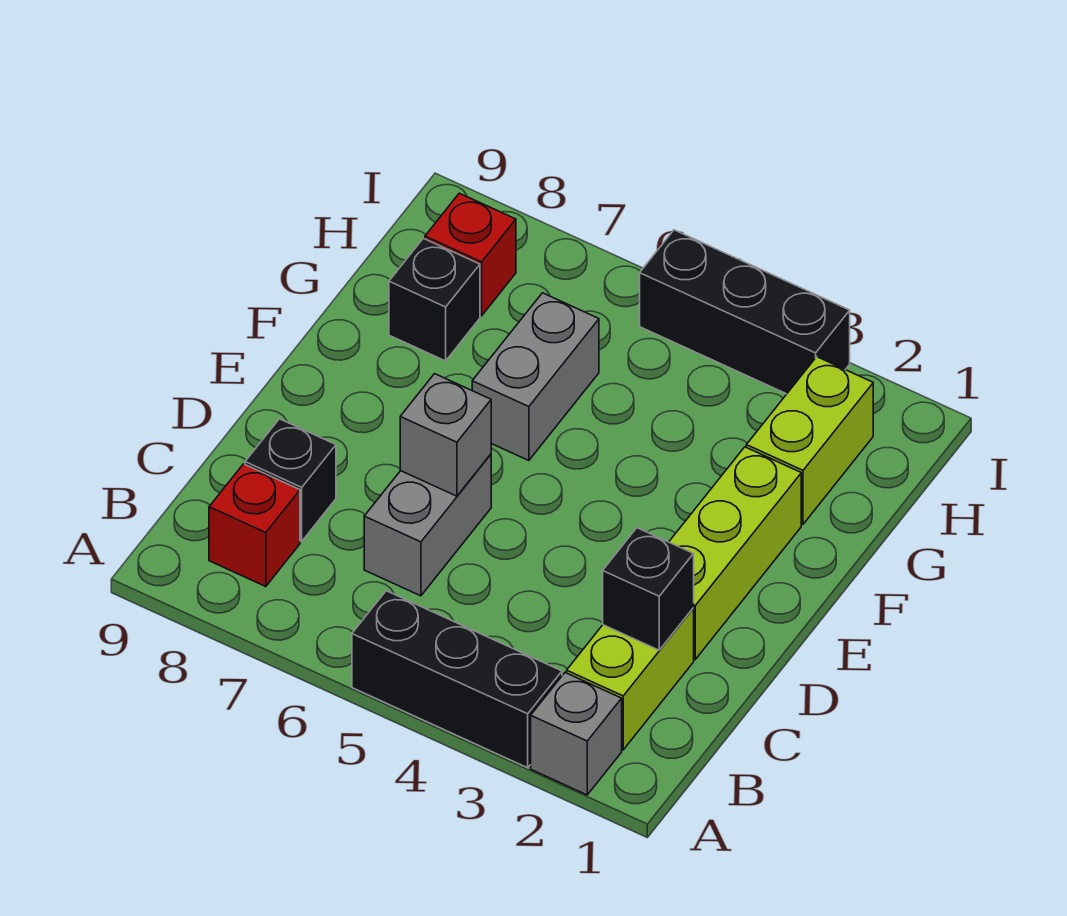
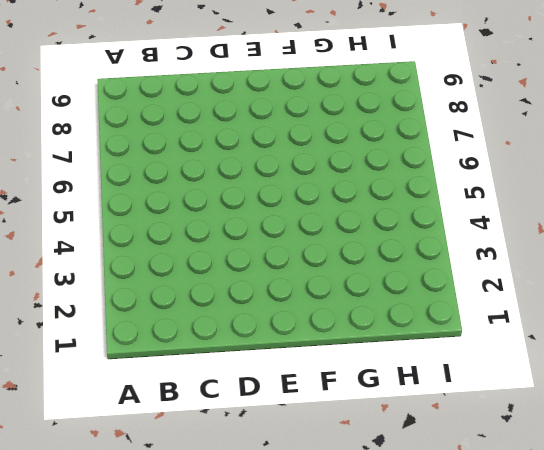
none -> grey 1x1 brick [531,673,622,795]
none -> black 1x3 brick [352,591,562,768]
none -> lime 1x2 brick [567,608,694,750]

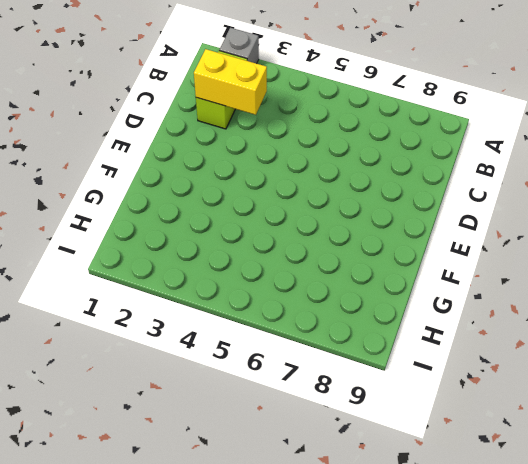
yellow 1x2 brick [194,49,267,115] -> black 1x1 brick [603,528,694,650]
none -> black 1x3 brick [352,591,562,768]
none -> red 1x1 brick [209,464,300,587]
none -> grey 1x2 brick [364,454,491,596]

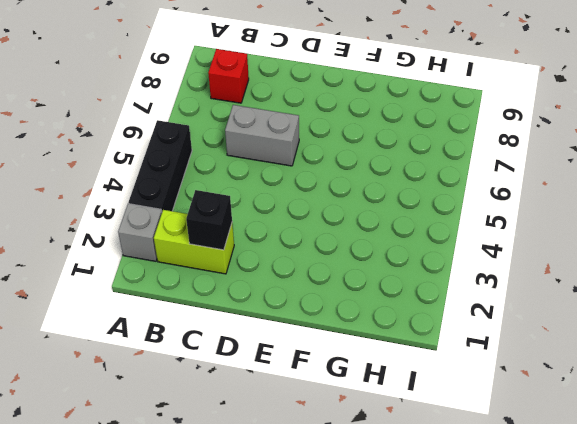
none -> black 1x1 brick [245,419,336,541]
none -> lime 1x3 brick [669,447,801,660]
none -> grey 1x2 brick [472,293,599,461]

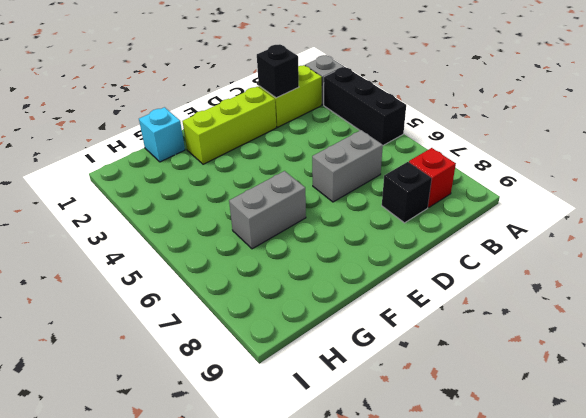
cyan 1x1 brick [139,107,185,162] -> none
none -> lime 1x2 brick [746,357,873,524]
none -> black 1x1 brick [389,238,480,361]
none -> red 1x1 brick [425,193,516,316]

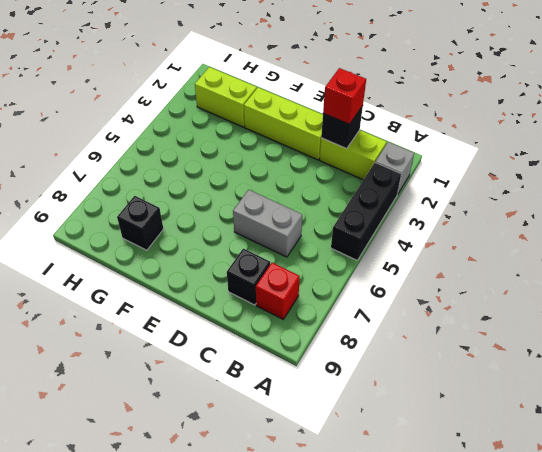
red 1x1 brick [323,68,366,124] -> red 1x1 brick moved to [425,193,516,316]
none -> grey 1x2 brick [472,293,599,461]
none -> black 1x3 brick [640,230,850,394]
none -> grey 1x1 brick [400,374,491,496]

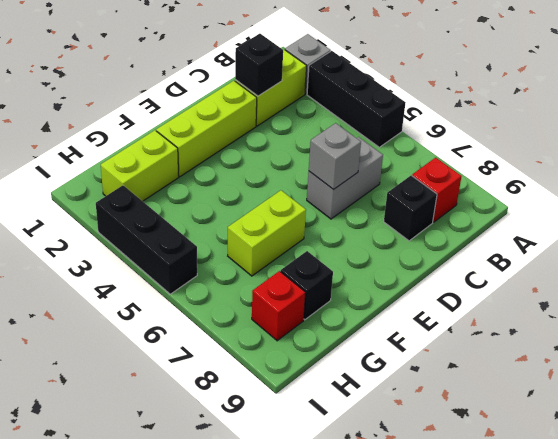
lime 1x2 brick [228,190,306,276] -> grey 1x2 brick [472,293,599,461]

